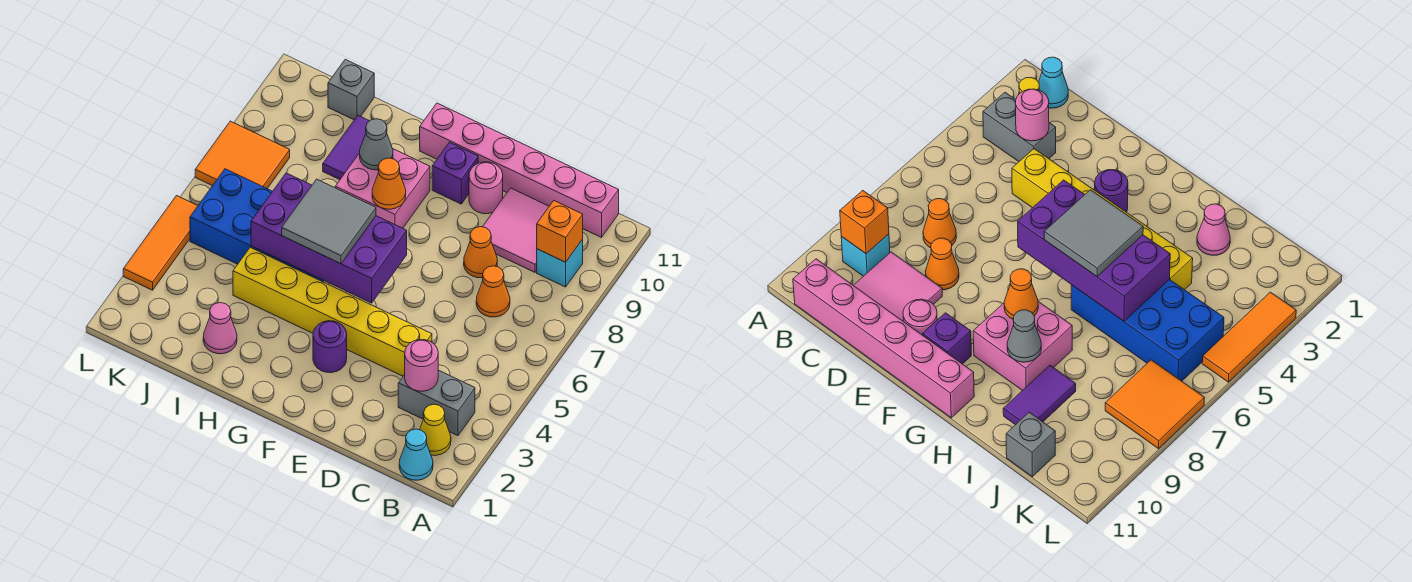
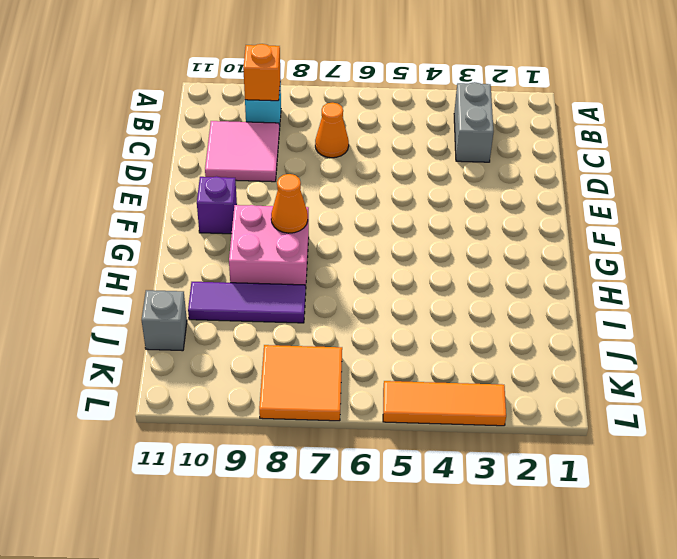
purple 1x3 tile [188,282,306,323] -> purple 1x2 tile [323,116,369,180]
none -> cyan 1x1 cone [399,429,433,480]
none -> yellow 1x1 cone [420,404,451,456]
none -> pink 1x6 brick [420,103,619,238]

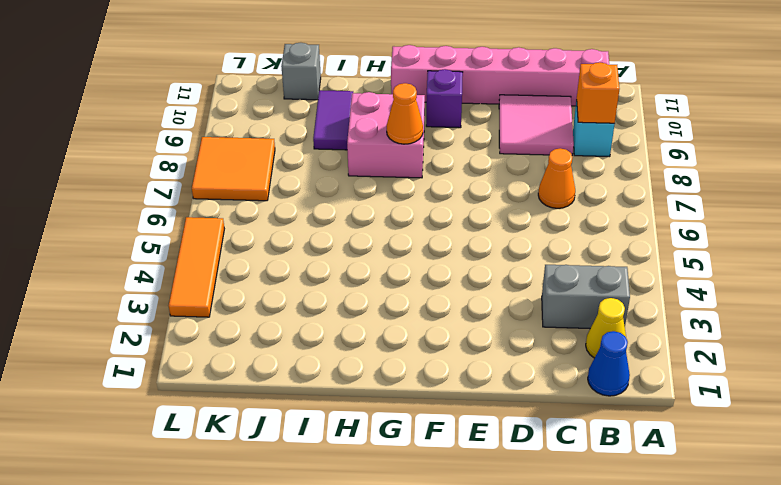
blue 1x1 cone [588,331,630,396] -> cyan 1x1 cone [399,429,433,480]
none -> yellow 1x6 brick [233,247,432,376]
none -> orange 1x1 cone [464,227,497,278]
none -> pink 1x1 round brick [469,162,503,214]

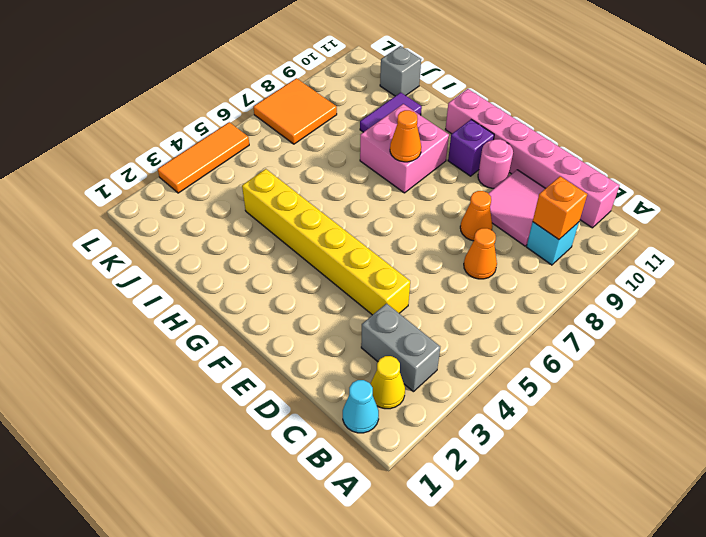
none -> purple 1x1 round brick [313,321,347,373]
none -> blue 2x4 brick [190,169,324,282]
none -> pink 1x1 cone [203,303,237,354]

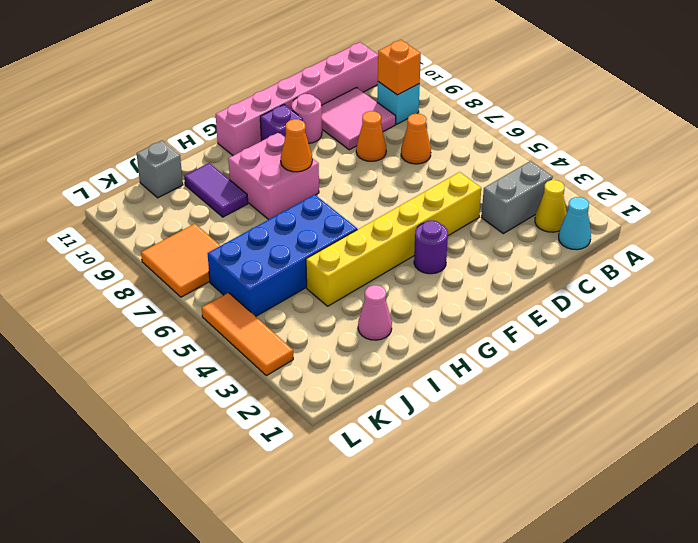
none -> pink 1x1 round brick [405,340,438,391]
none -> purple 2x4 brick [251,173,407,303]
none -> grey 1x1 cone [360,119,393,170]

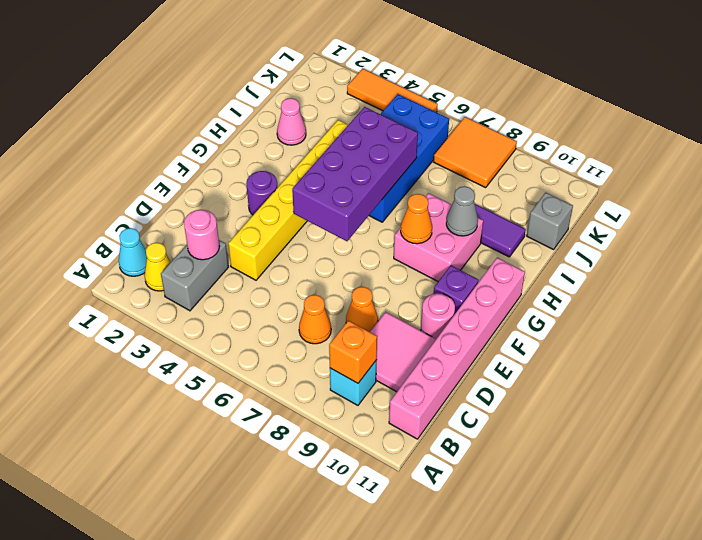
none -> grey 2x2 tile [282,179,376,264]

